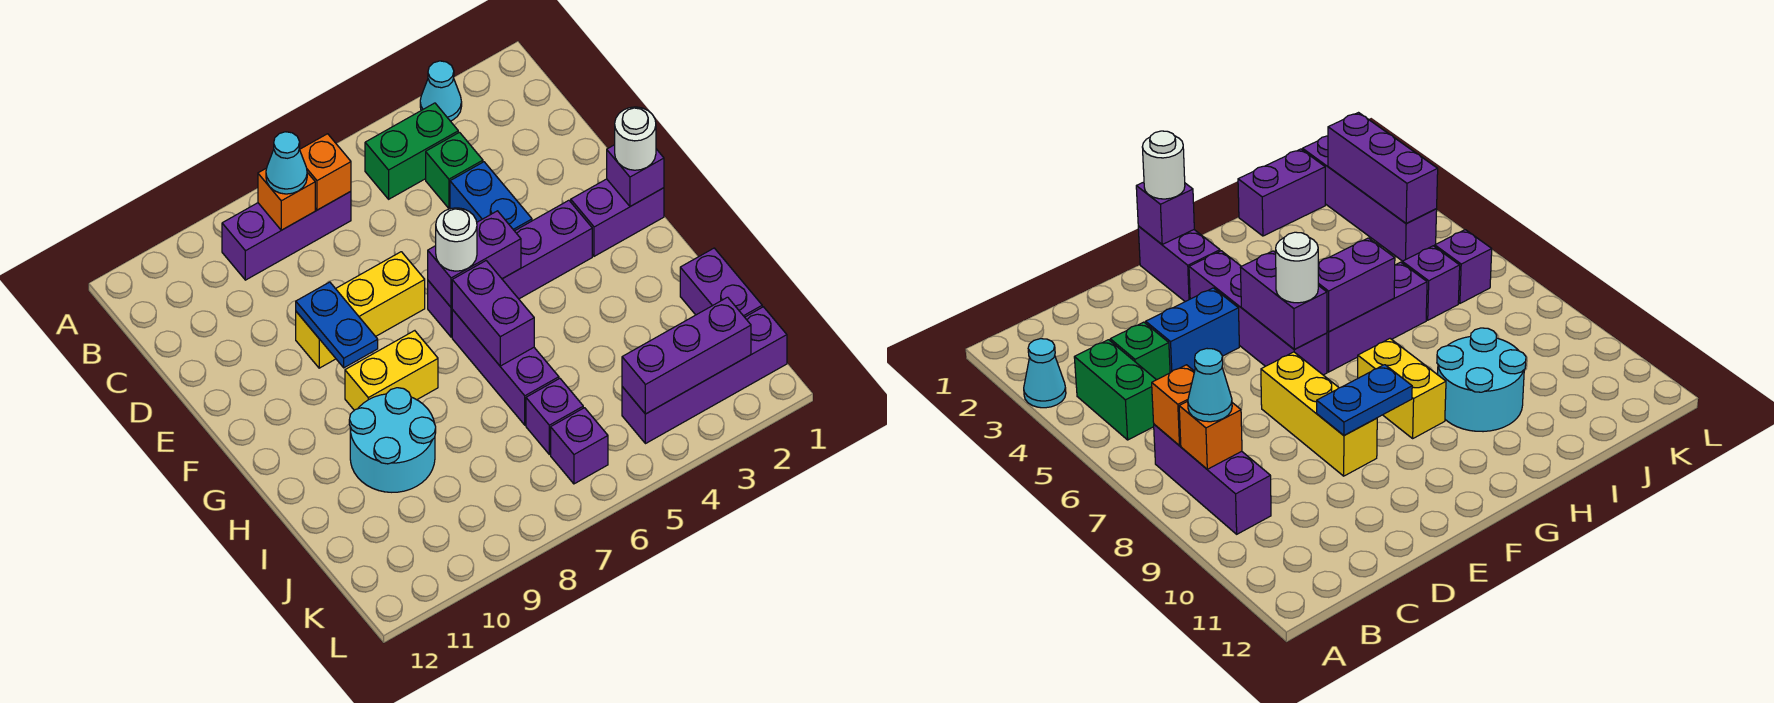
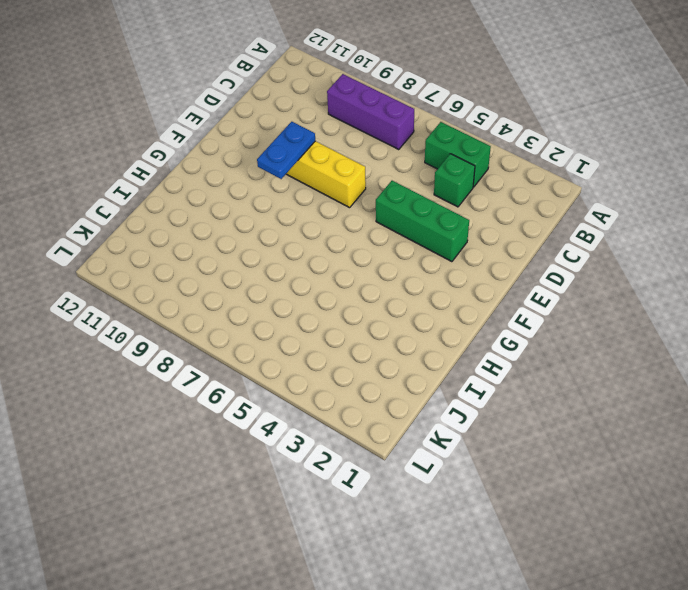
green 1x3 brick [376,181,469,262] -> blue 1x2 brick [450,162,532,231]
none -> cyan 1x1 cone [420,61,462,121]
none -> purple 1x2 brick [571,179,664,256]
none -> purple 1x4 brick [428,200,592,337]

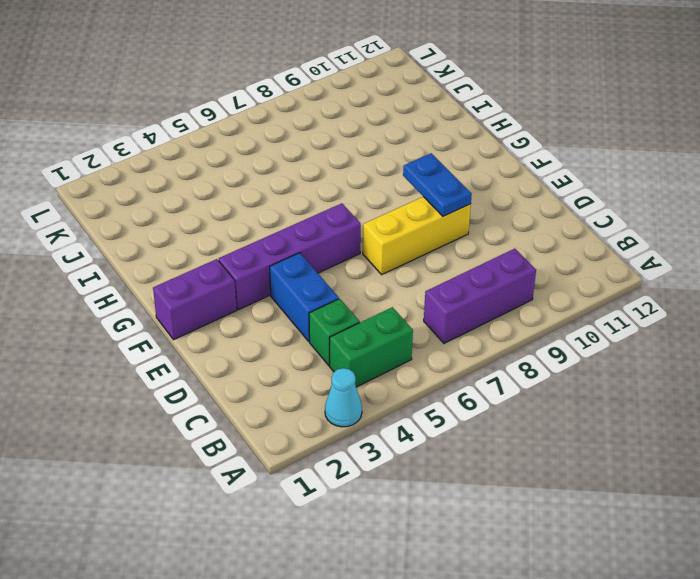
none -> purple 1x3 brick [452,310,559,425]
none -> yellow 1x2 brick [345,331,438,410]
none -> cyan 2x2 round brick [349,388,436,492]

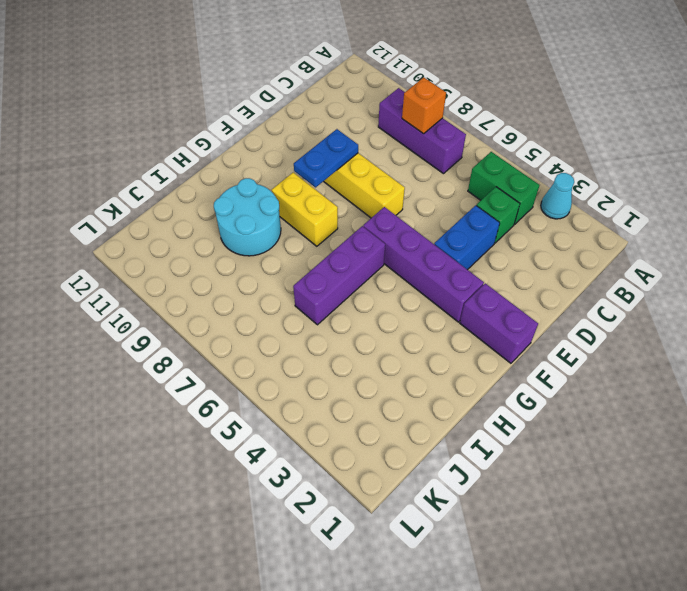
none -> purple 1x2 brick [680,248,762,317]
none -> purple 1x1 brick [526,378,583,454]
none -> purple 1x4 brick [622,307,787,444]

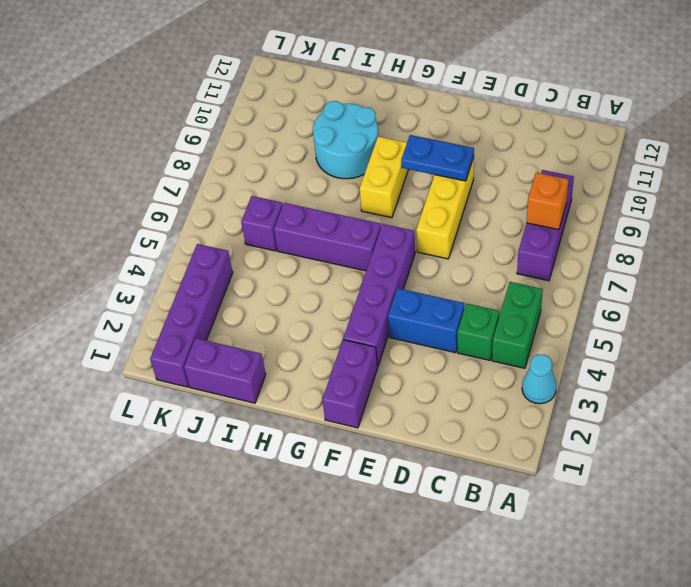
none -> purple 1x1 brick [551,408,608,484]
none -> orange 1x1 brick [300,134,351,210]
none -> purple 1x1 brick [607,145,664,206]

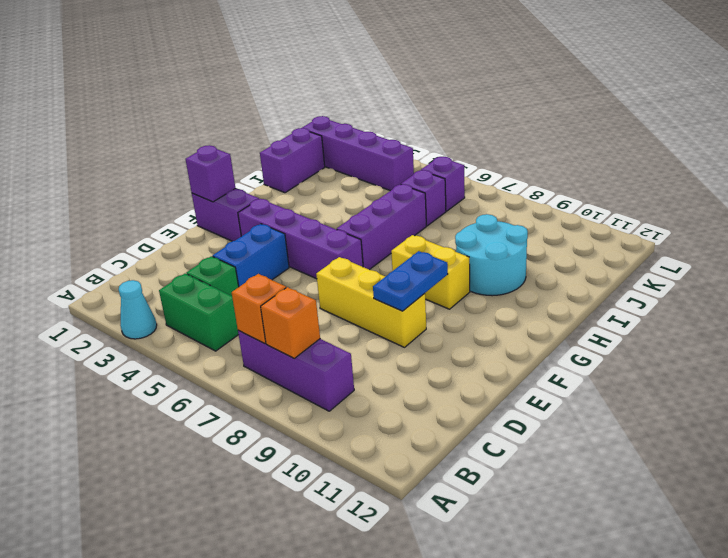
none -> purple 1x2 brick [428,211,521,307]
none -> purple 1x2 brick [452,261,534,366]
none -> purple 1x3 brick [622,297,751,414]

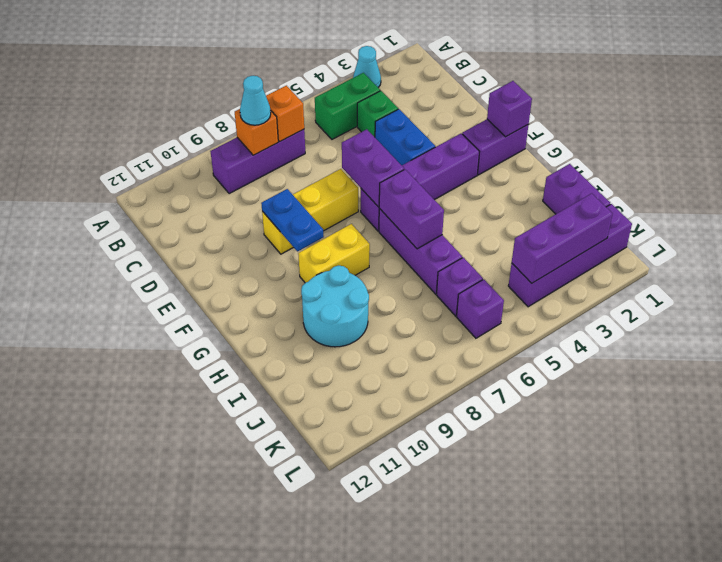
purple 1x2 brick [342,129,404,207] -> purple 1x2 brick turned to [428,211,521,307]
none -> white 1x1 round brick [615,107,656,170]
none -> white 1x1 round brick [436,208,477,271]

